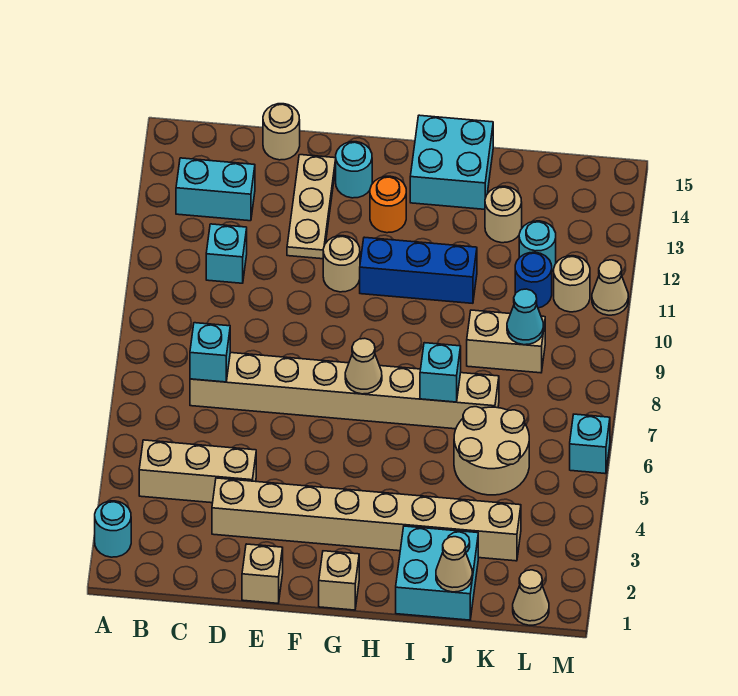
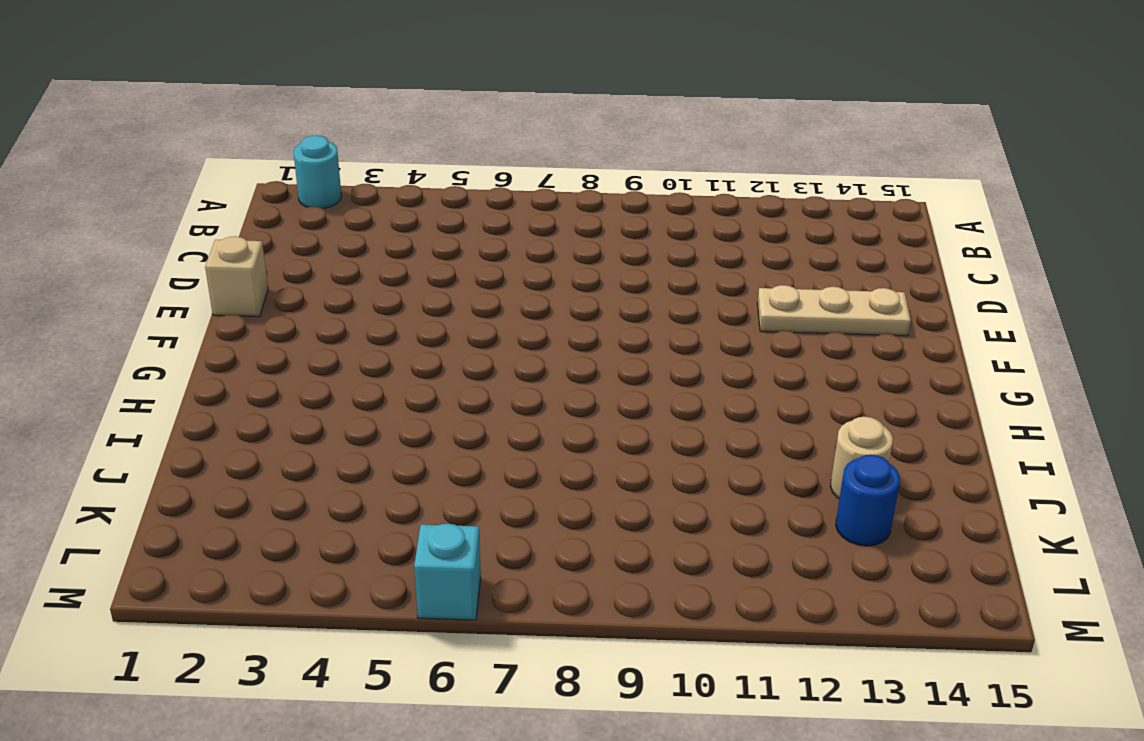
blue 1x1 round brick [836,455,900,546] -> blue 1x1 round brick moved to [515,252,552,308]
none -> tan 1x3 brick [139,440,256,503]
none -> cyan 1x2 brick [176,158,255,221]
none -> tan 1x8 brick [190,353,499,429]
none -> cyan 1x1 brick [206,224,247,283]

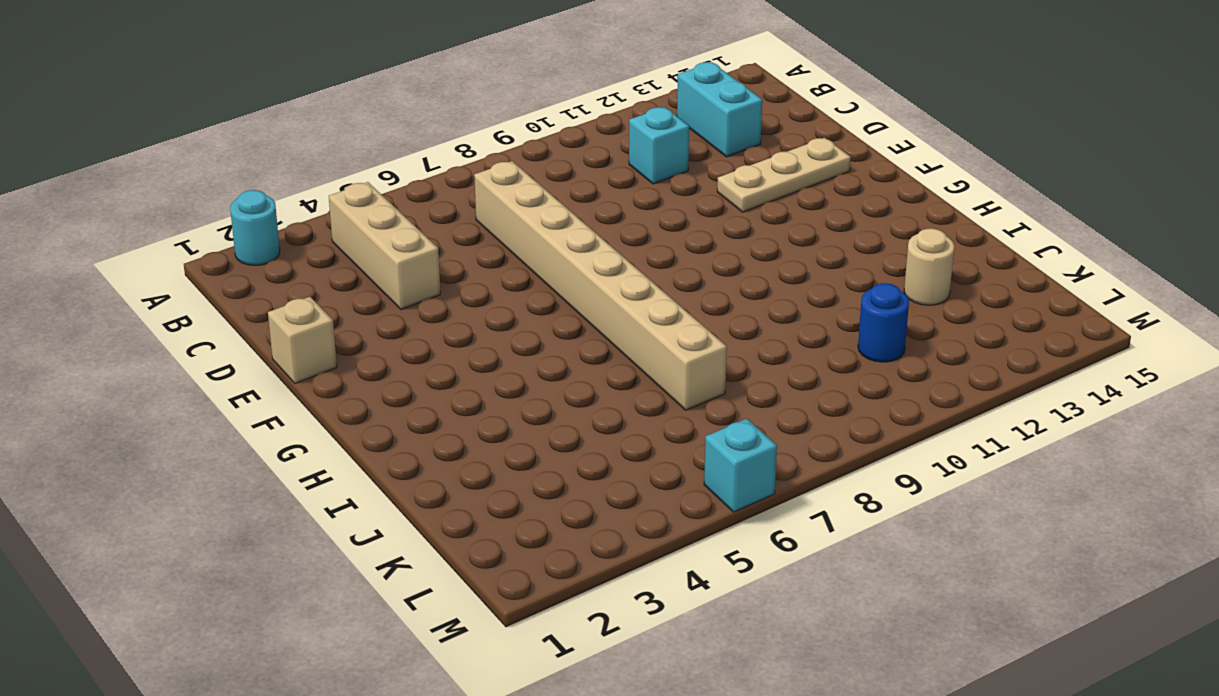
none -> tan 1x8 brick [212,478,521,561]
none -> tan 1x1 round brick [263,104,300,160]
none -> tan 1x1 round brick [323,236,360,292]
none -> cyan 1x1 round brick [336,142,372,198]

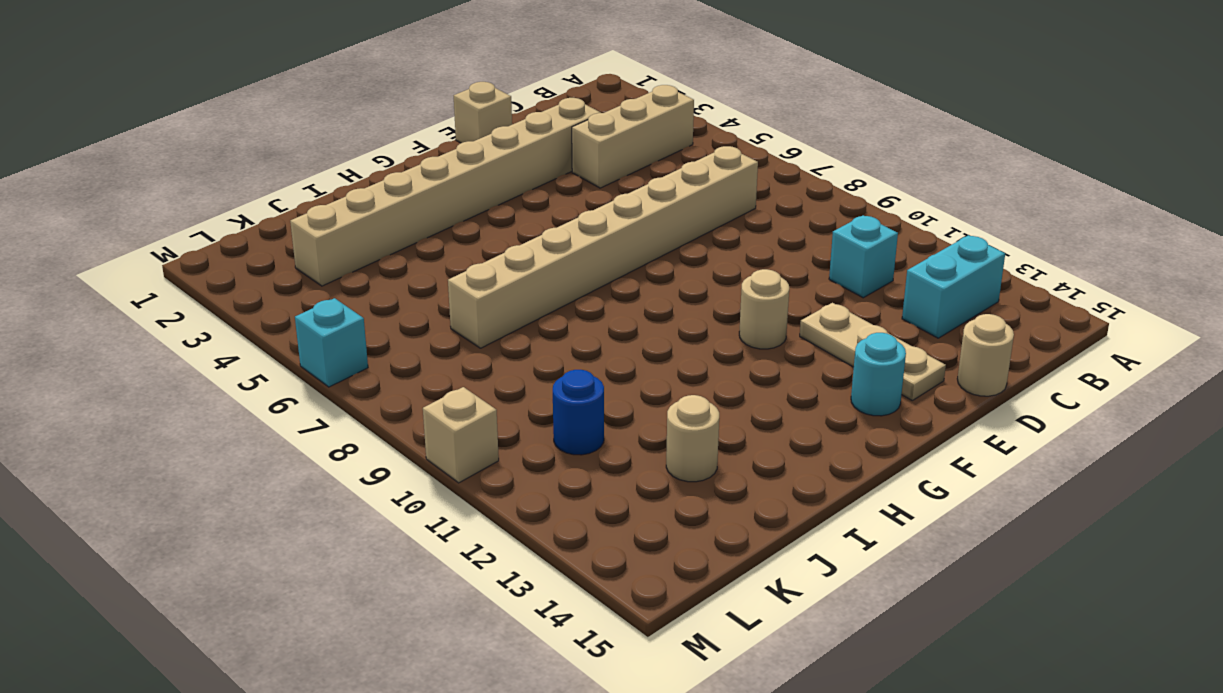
tan 1x1 brick [423,387,499,483] -> tan 1x1 brick moved to [319,551,359,610]
none -> cyan 1x1 round brick [95,501,131,557]
none -> blue 1x3 brick [360,237,477,303]
none -> orange 1x1 round brick [370,176,406,233]
none -> cyan 2x2 brick [410,115,493,209]

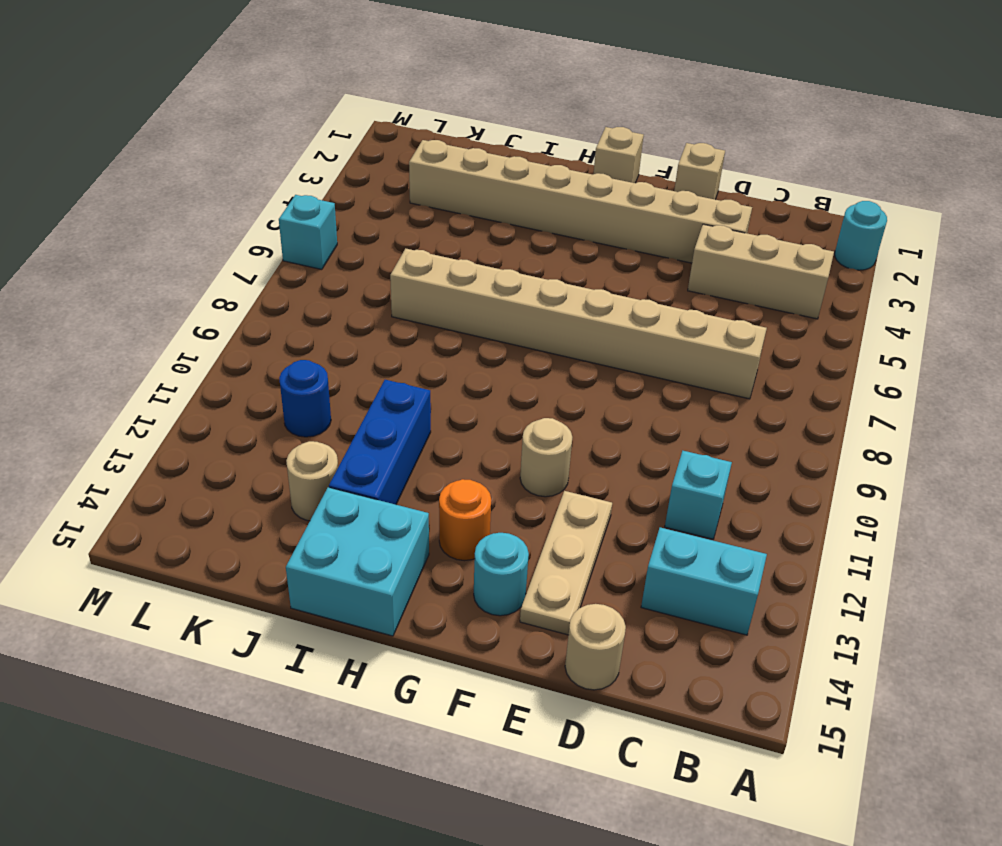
blue 1x3 brick [329,380,431,505] -> blue 1x3 brick turned to [360,237,477,303]
none -> cyan 2x2 brick [396,526,478,620]
none -> tan 2x2 round brick [454,407,529,495]
none -> tan 1x2 brick [467,310,545,373]
none -> cyan 1x1 round brick [519,221,556,271]

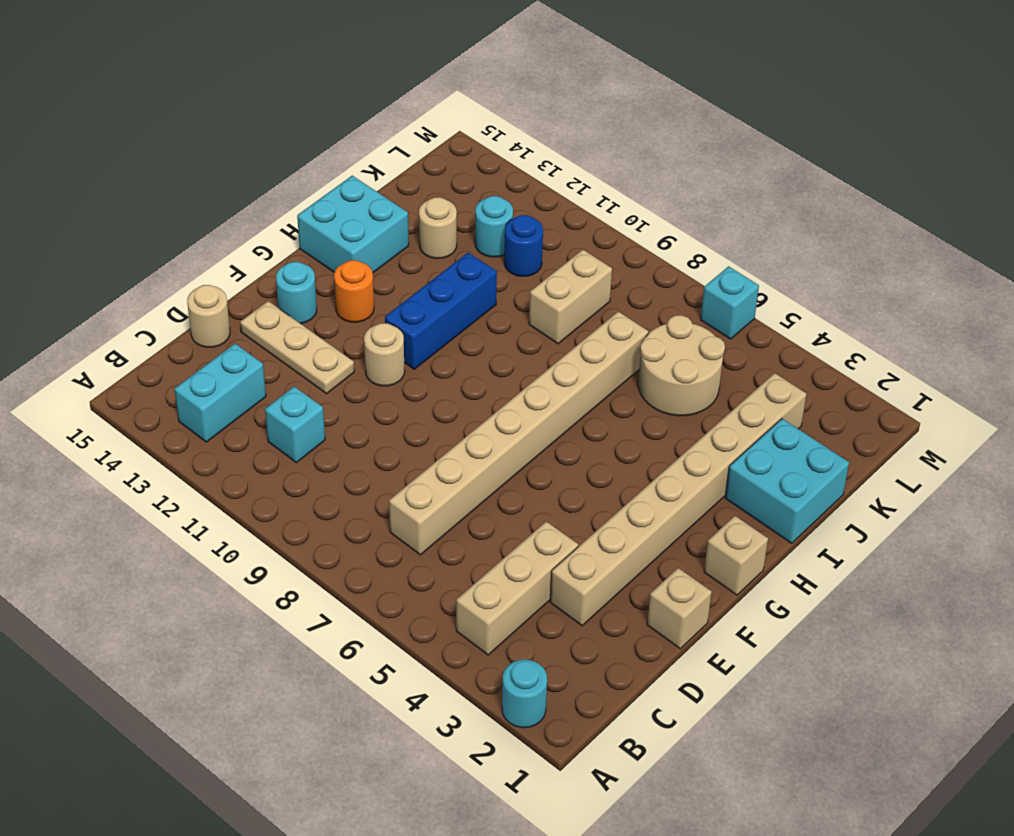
none -> tan 1x1 cone [513,570,549,625]
none -> tan 1x1 round brick [554,256,590,312]
none -> tan 1x1 cone [592,260,628,315]
none -> cyan 1x1 brick [190,323,230,382]

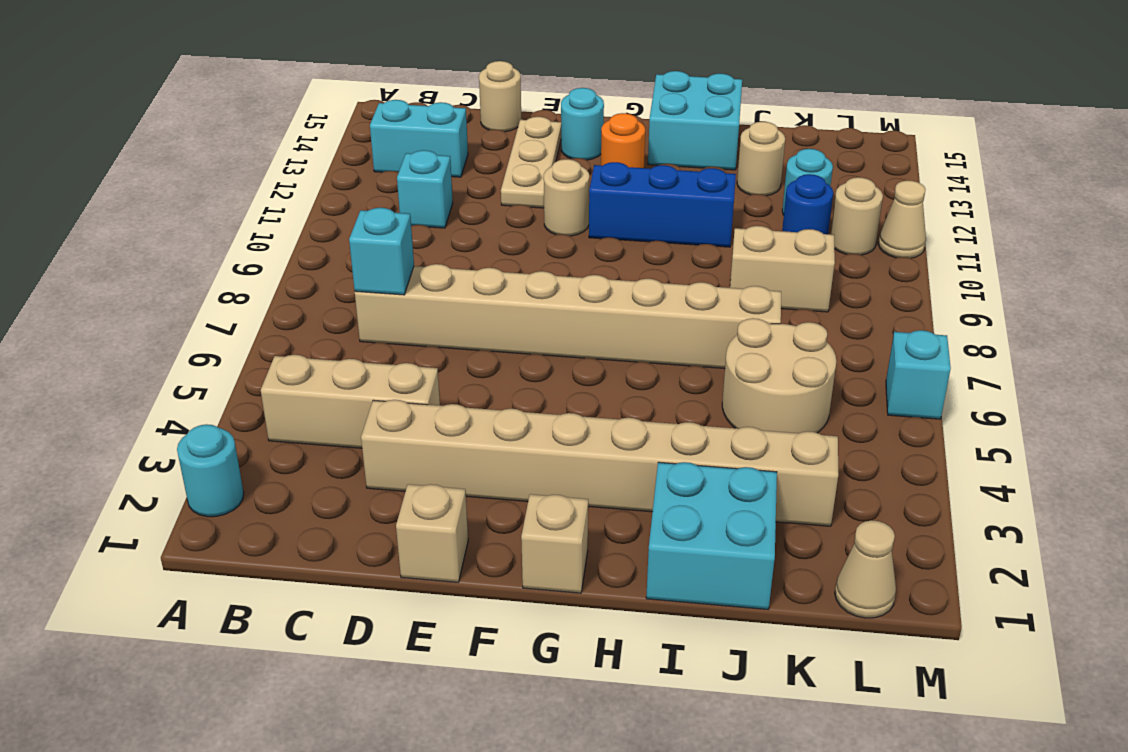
none -> tan 1x1 cone [345,338,382,394]
none -> cyan 1x1 brick [420,343,461,402]
none -> tan 1x1 cone [436,537,472,592]
none -> cyan 1x1 cone [507,289,544,345]

